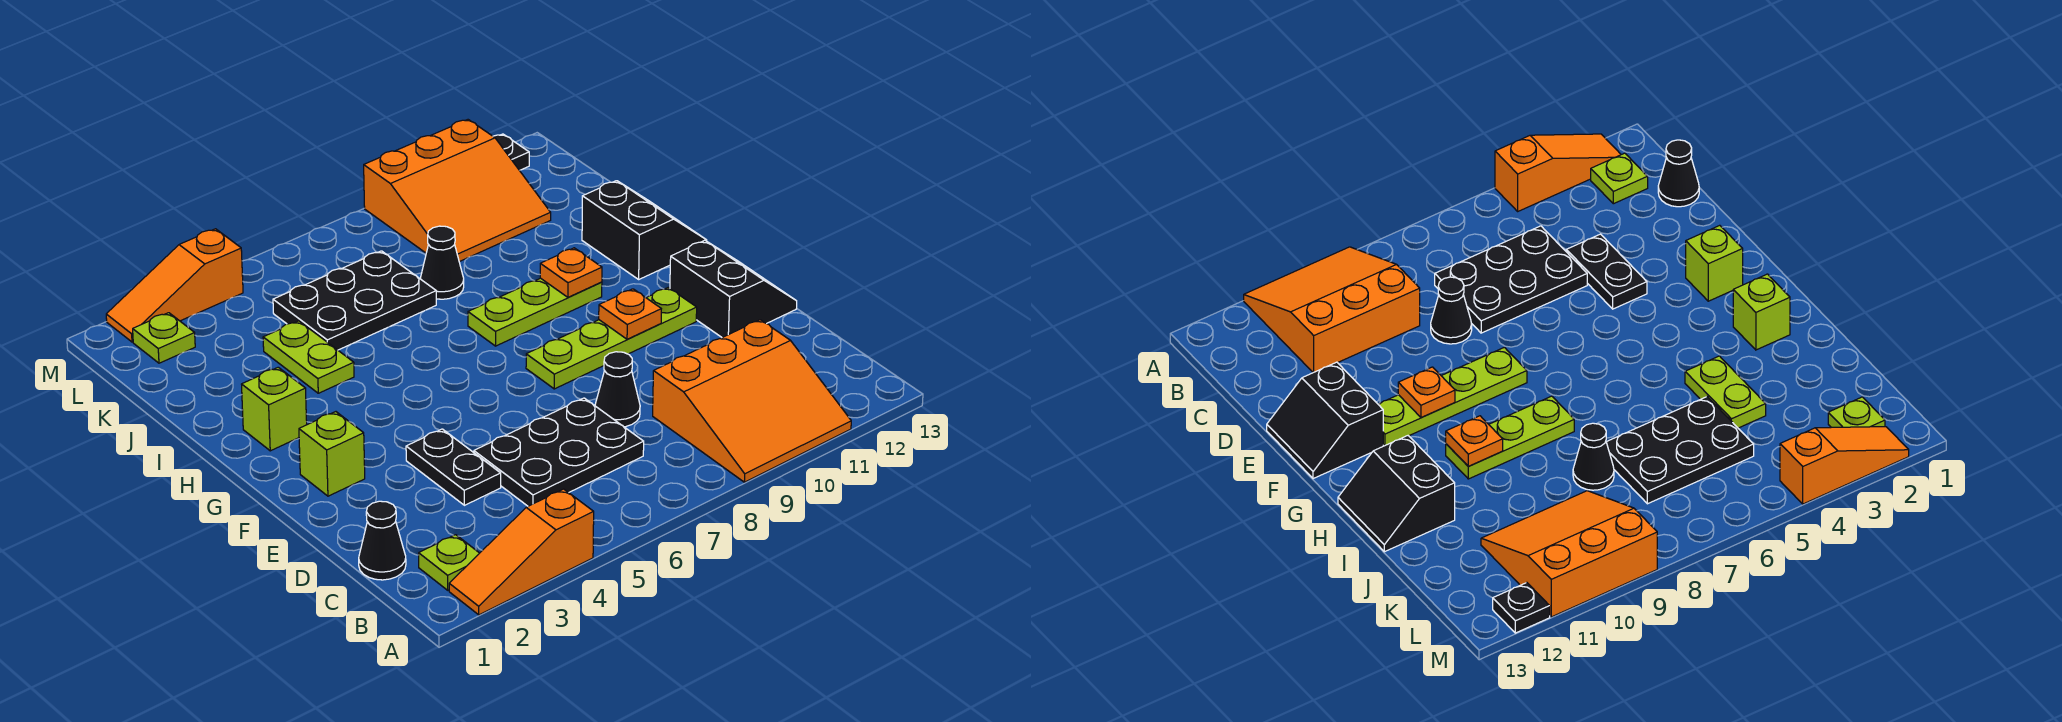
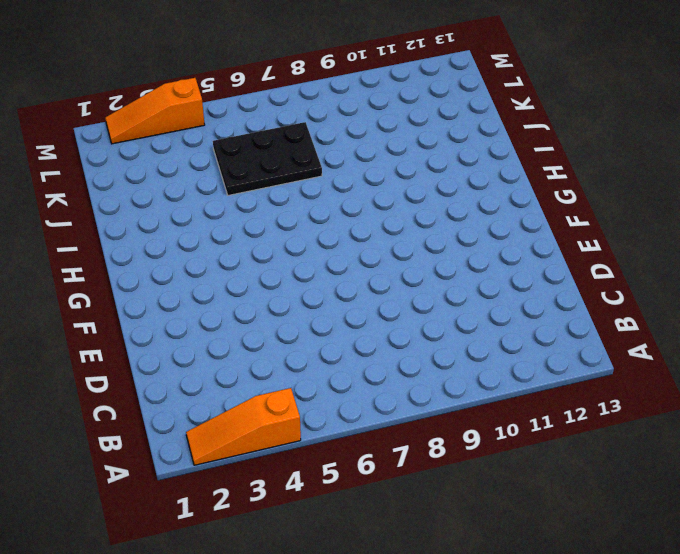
none -> orange 3x3 slope [653,320,851,482]
none -> lime 1x1 plate [419,535,479,590]
none -> black 1x1 cone [359,501,406,580]

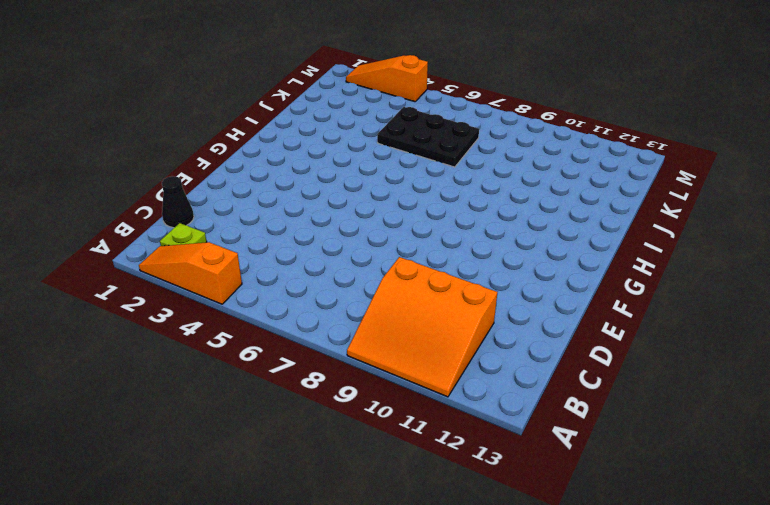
none -> black 2x3 plate [474,398,644,506]
none -> black 1x2 plate [406,429,501,505]
none -> black 1x1 cone [595,352,640,427]

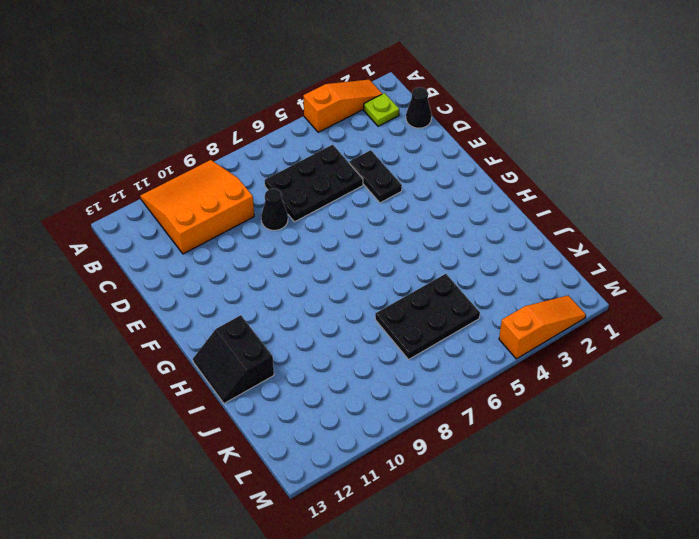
none -> black 2x2 slope [670,240,797,338]
none -> lime 1x1 brick [299,412,365,496]
none -> lime 1x4 plate [526,288,697,389]

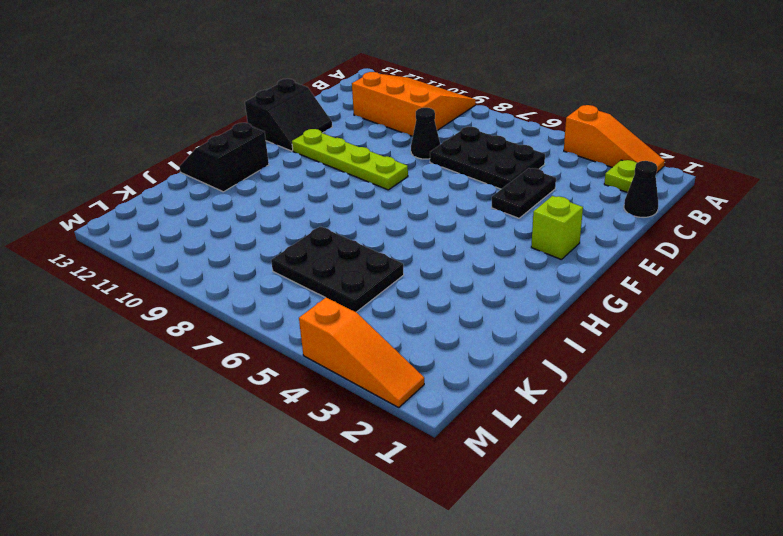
black 2x2 slope [245,79,332,151] -> black 2x2 slope turned to [670,240,797,338]
none -> lime 1x1 brick [242,367,307,451]
none -> lime 1x3 plate [468,278,602,346]
none -> lime 1x2 plate [263,321,354,393]

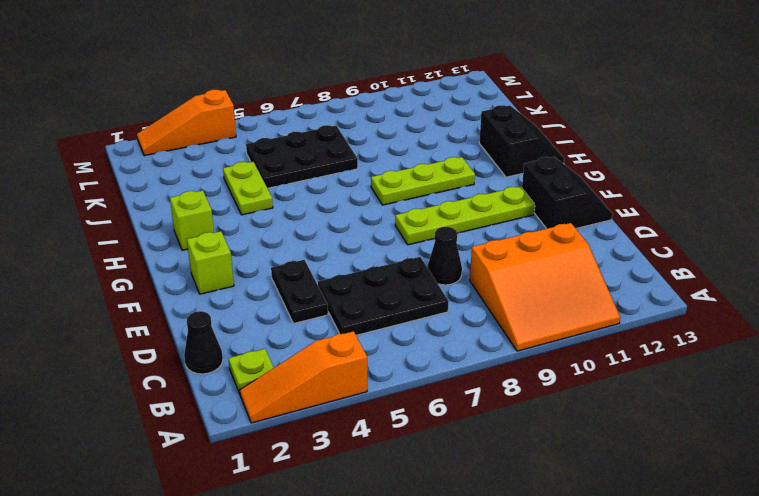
none -> black 1x1 cone [420,226,464,299]
none -> orange 3x3 slope [364,120,551,262]
none -> lime 1x1 plate [133,313,195,363]

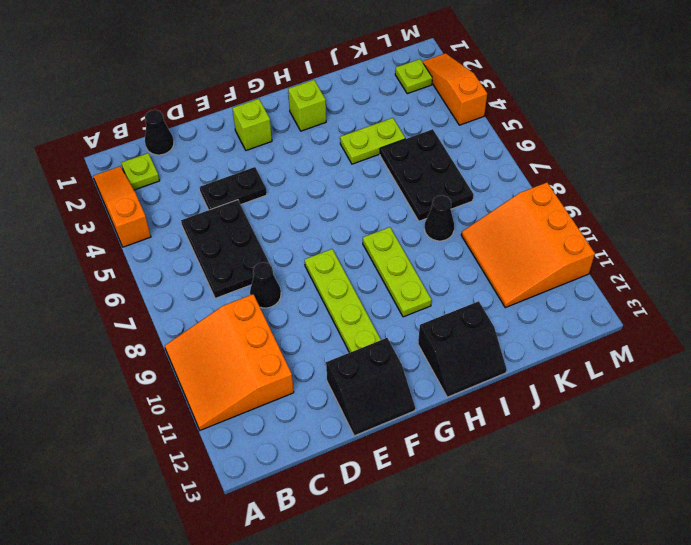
none -> black 1x1 plate [493,134,529,170]
none -> orange 1x1 plate [599,289,661,339]
none -> orange 1x1 plate [540,248,602,297]

